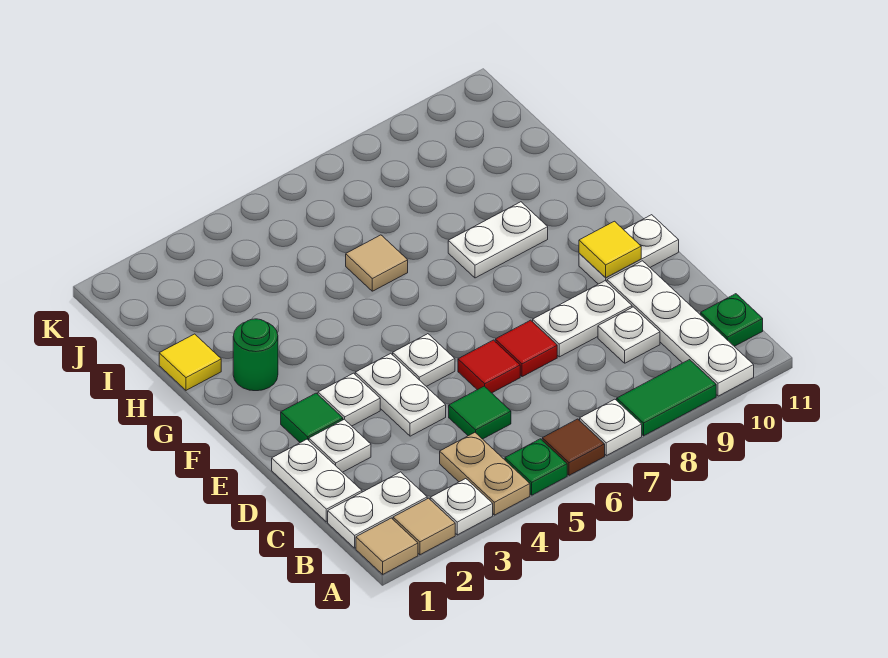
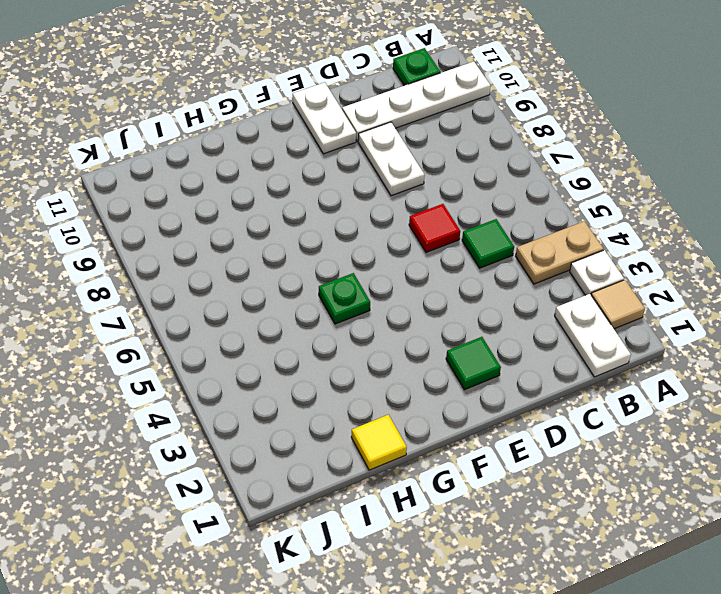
green 1x1 plate [319,273,370,324] -> green 1x1 plate moved to [505,439,567,495]
none -> tan 1x1 tile [356,518,418,574]
none -> brown 1x1 tile [542,419,605,475]
none -> white 1x1 plate [580,399,642,456]

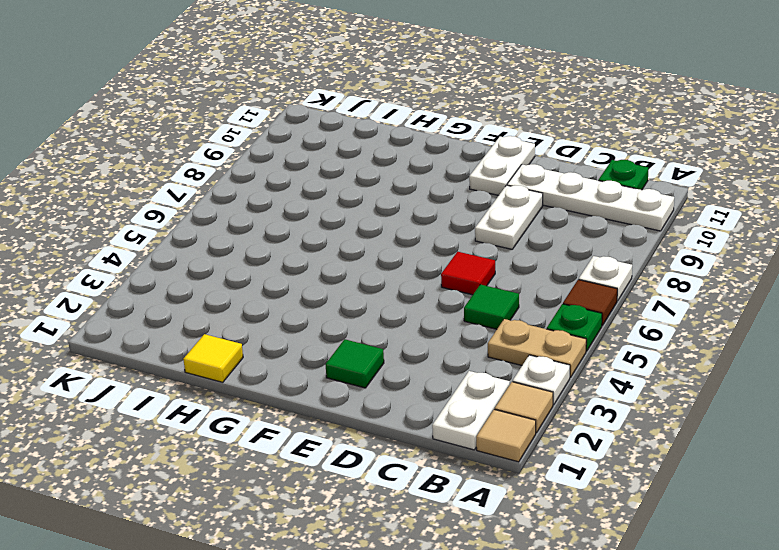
none -> green 1x2 tile [617,360,716,436]
none -> white 1x2 plate [272,439,362,522]
none -> white 1x1 plate [598,307,660,363]

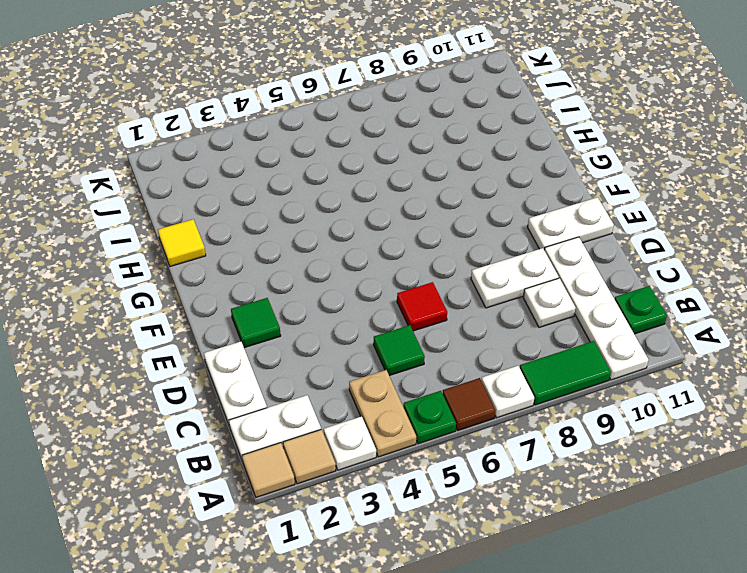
none -> white 1x1 plate [309,419,371,472]
none -> white 1x2 plate [355,353,446,436]
none -> red 1x1 tile [495,320,557,377]

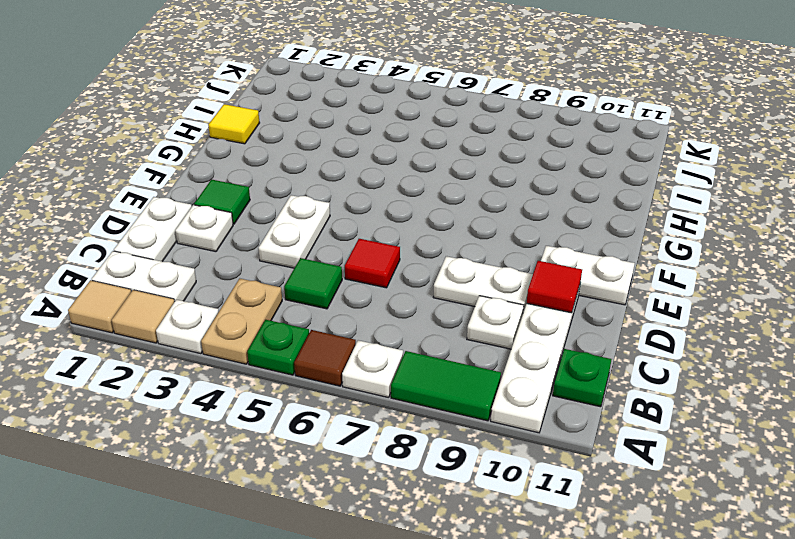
red 1x1 tile [527,261,582,313] -> red 1x1 tile moved to [495,320,557,377]
none -> white 1x1 plate [318,373,380,426]
none -> white 1x1 plate [393,334,455,386]
none -> green 1x1 round brick [233,319,278,391]

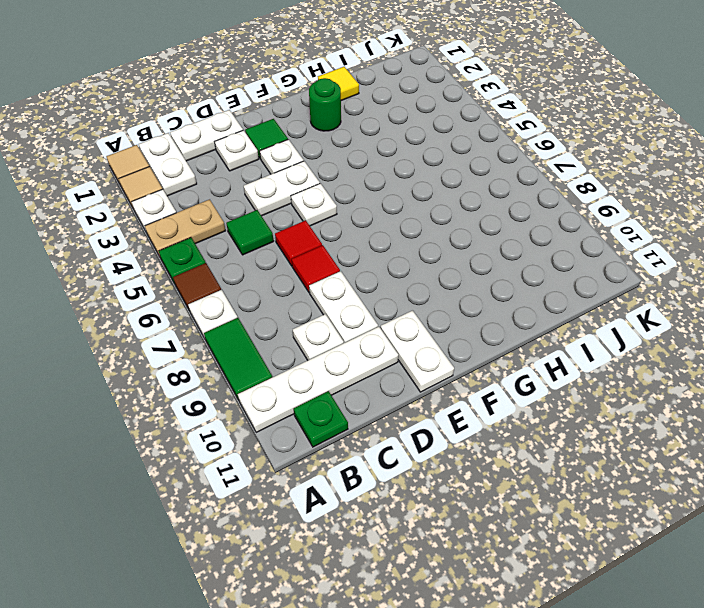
none -> white 1x2 plate [448,202,548,278]
none -> tan 1x1 tile [346,235,408,291]
none -> yellow 1x1 tile [579,221,641,278]

